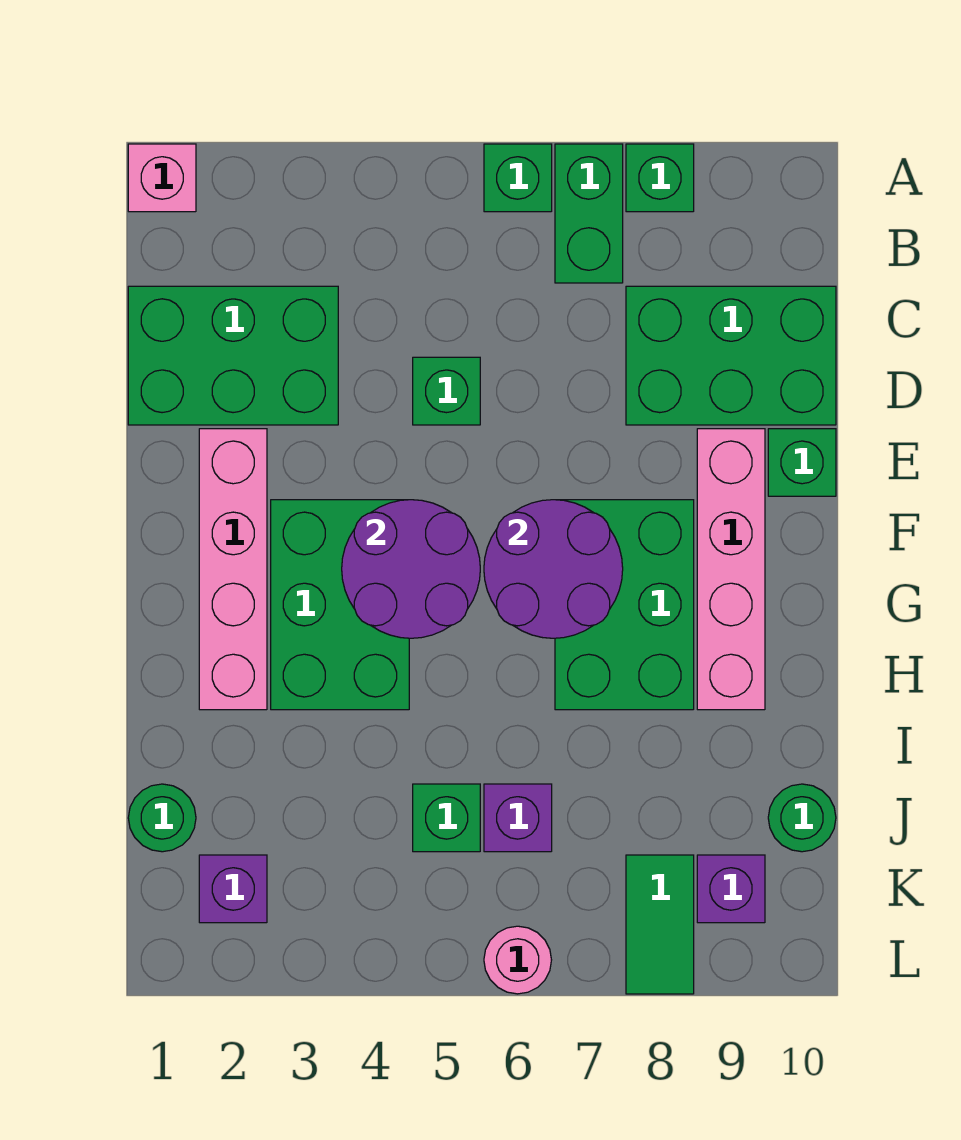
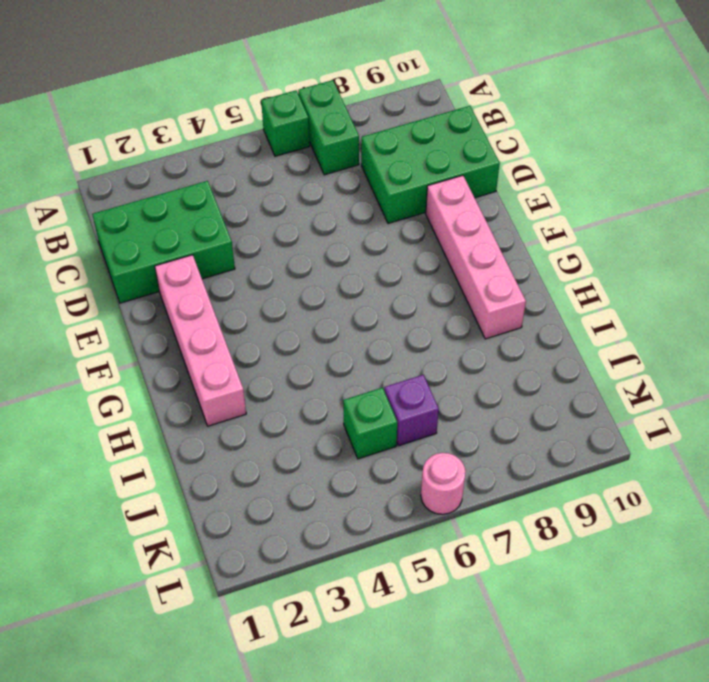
none -> pink 1x1 brick [128,144,196,212]
none -> green 1x1 brick [626,144,694,212]
none -> green 1x1 brick [413,357,480,425]

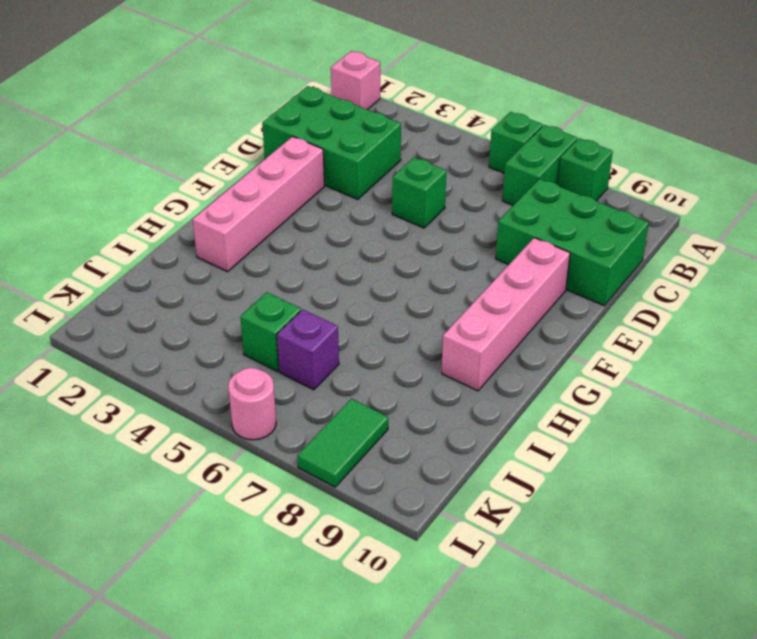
none -> green 1x1 brick [768,429,836,496]
none -> green 2x3 brick [271,500,409,710]
none -> green 2x3 brick [555,500,694,710]

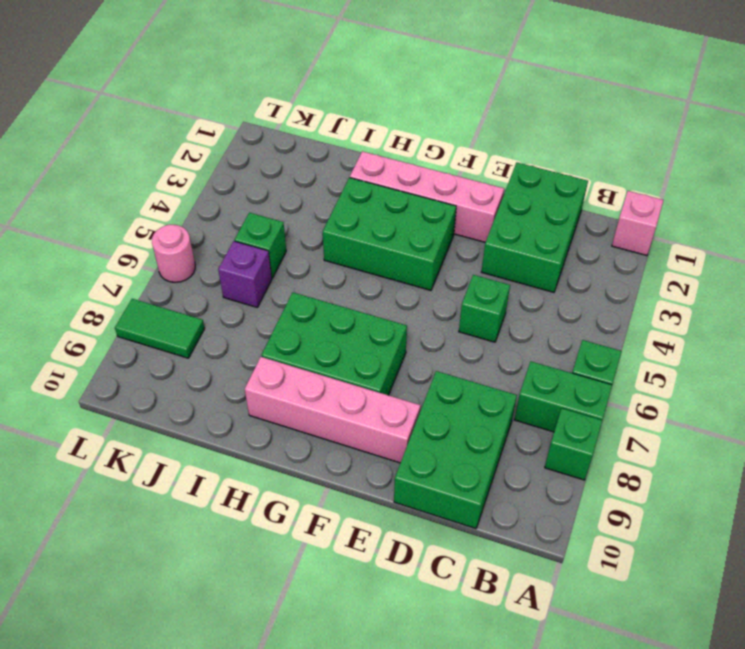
none -> green 1x1 brick [768,429,836,496]
none -> green 1x1 round brick [128,784,196,852]
none -> green 1x1 round brick [768,784,836,852]

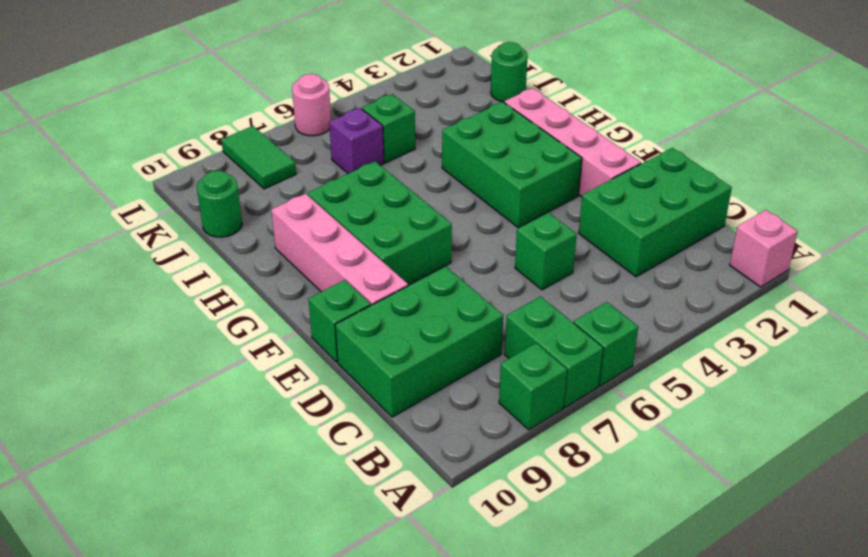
none -> purple 1x1 brick [199,855,267,923]
none -> purple 1x1 brick [697,855,765,923]
none -> purple 2x2 round brick [342,500,480,638]

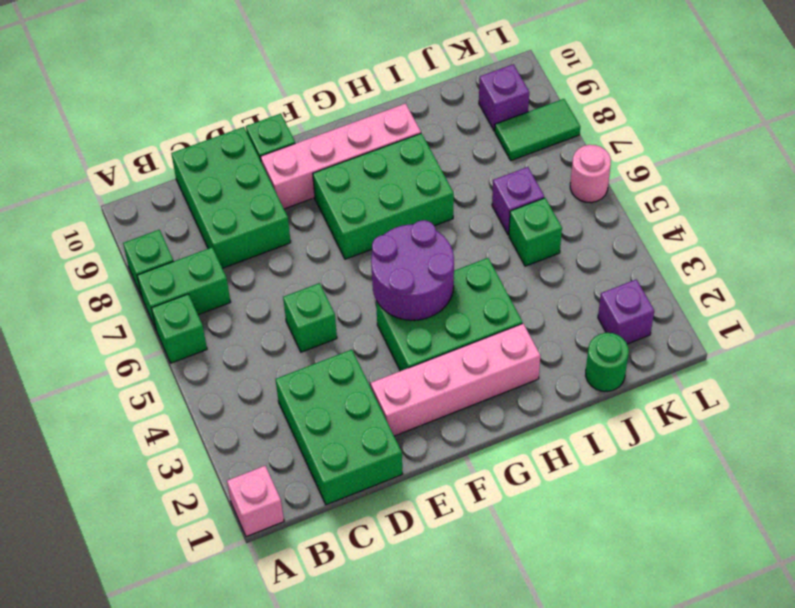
none -> green 1x1 round brick [768,784,836,852]
none -> purple 2x2 round brick [484,500,623,638]

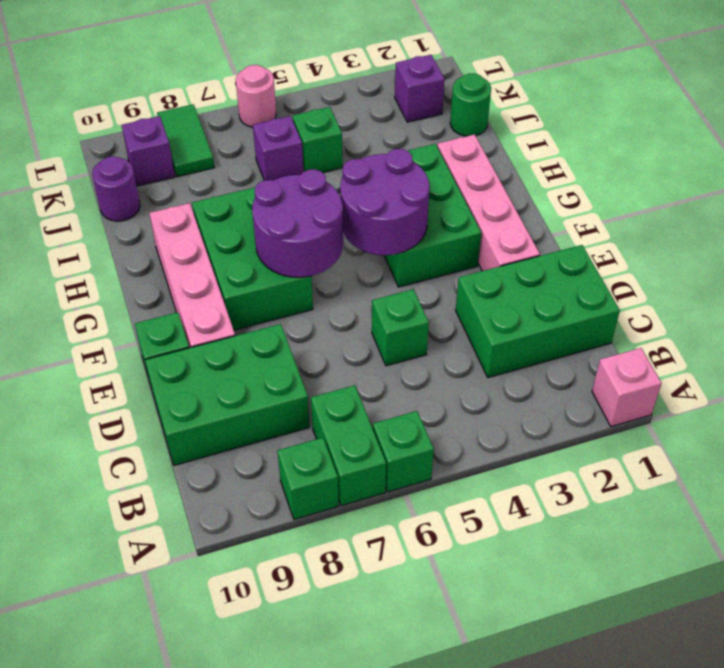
purple 1x1 round brick [92,157,140,221] -> green 1x1 round brick [768,784,836,852]

